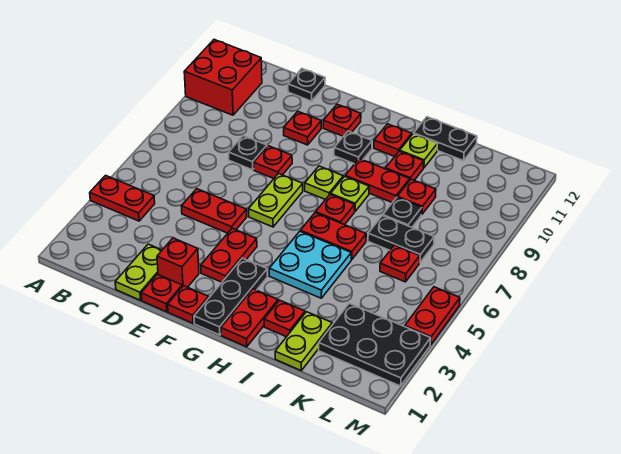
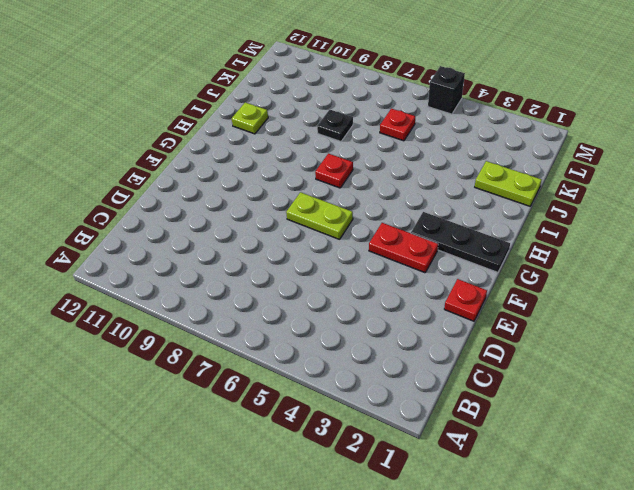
black 1x1 brick [428,66,465,114] -> red 1x2 plate [405,287,460,345]
none -> red 1x2 plate [90,175,155,221]
none -> red 2x2 brick [184,40,262,115]
none -> lime 1x2 plate [115,244,162,300]
none -> red 1x2 plate [181,189,247,233]

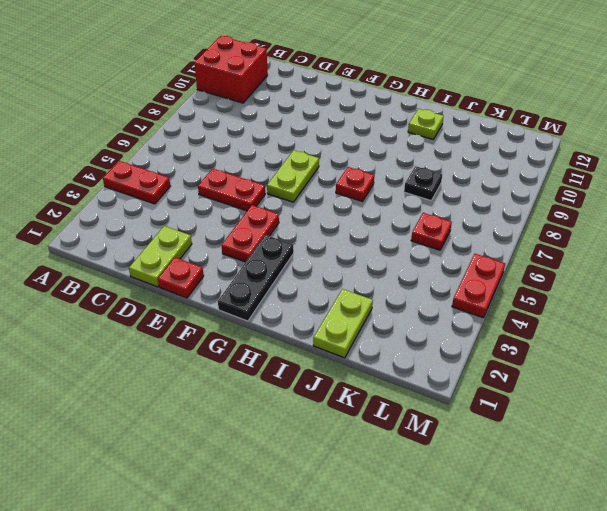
none -> black 1x1 plate [229,136,267,170]
none -> black 1x1 plate [288,69,325,101]
none -> red 1x1 brick [157,238,199,287]
none -> red 1x1 plate [254,146,292,178]

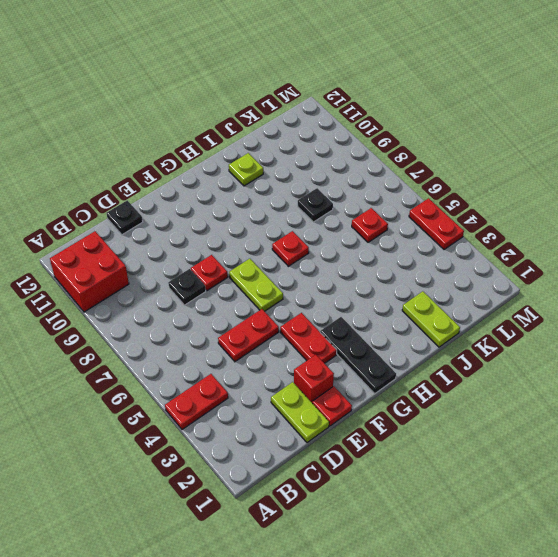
none -> red 1x1 plate [284,111,321,145]
none -> red 1x1 plate [168,286,209,323]
none -> red 1x1 plate [323,104,361,136]
none -> lime 1x1 plate [305,166,343,200]

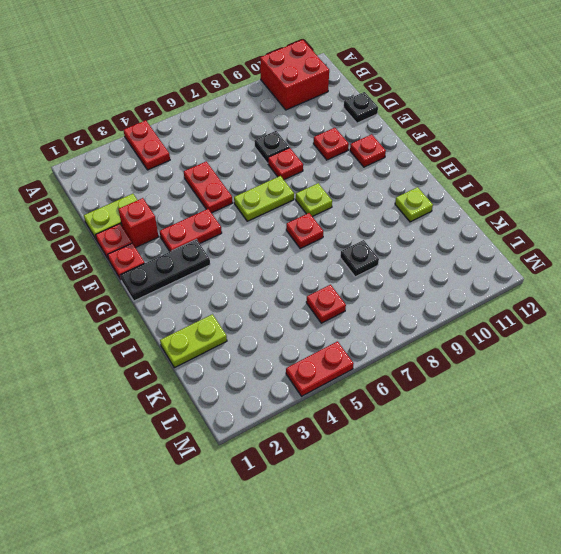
none -> black 1x1 plate [334,131,372,164]
none -> red 1x2 plate [221,289,278,347]
none -> cyan 2x2 plate [269,231,351,298]
none -> red 1x2 plate [300,213,366,260]

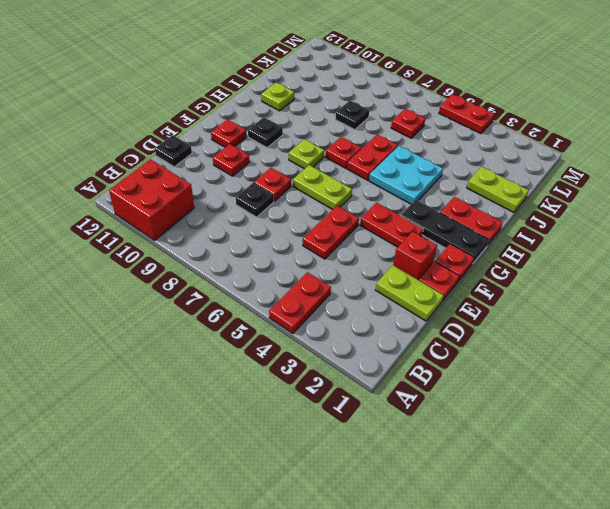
none -> lime 1x1 plate [331,176,369,211]
none -> red 1x2 plate [345,159,410,202]
none -> red 1x1 plate [374,124,412,157]
none -> red 1x1 plate [264,300,305,337]

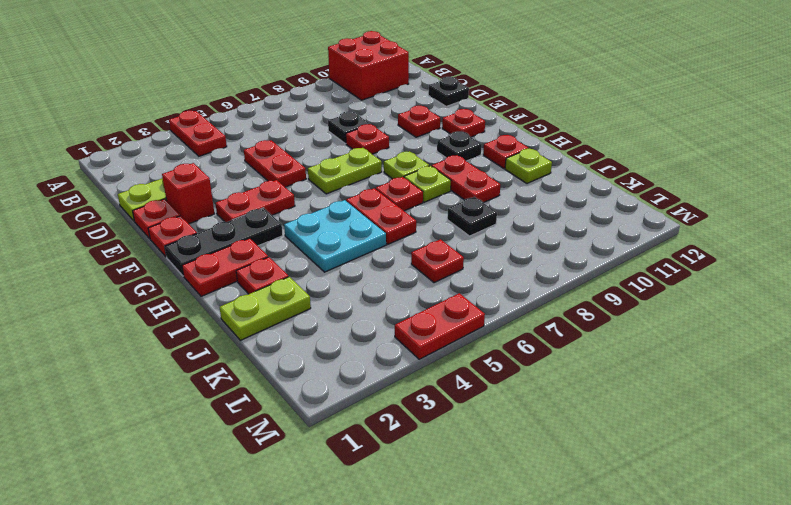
none -> red 1x1 plate [386,151,424,180]
none -> black 1x2 plate [414,117,477,161]
none -> black 1x2 plate [368,216,434,262]
none -> red 1x1 plate [397,179,436,214]

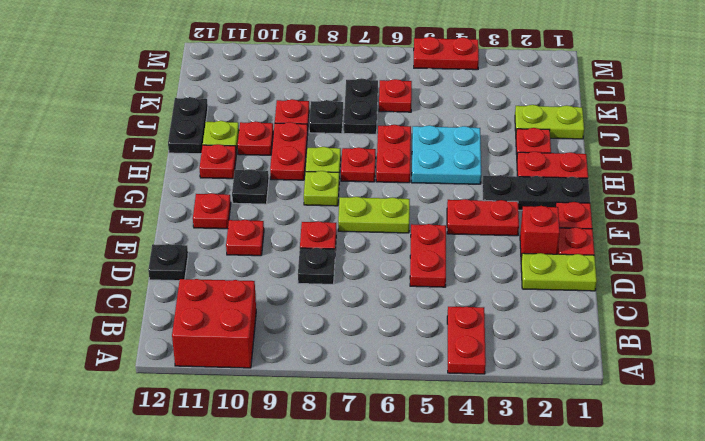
none -> black 2x3 plate [319,303,431,386]

